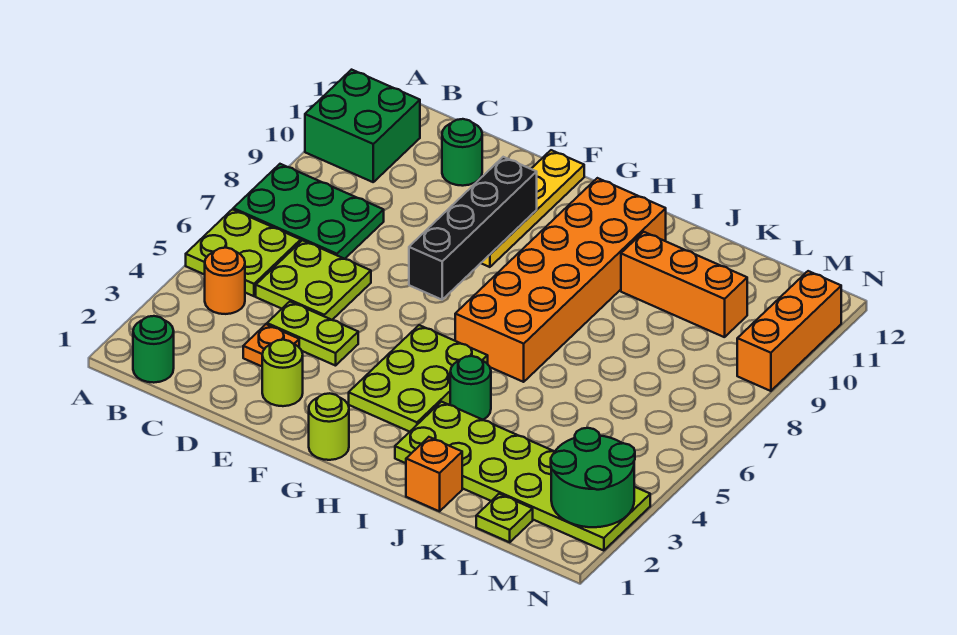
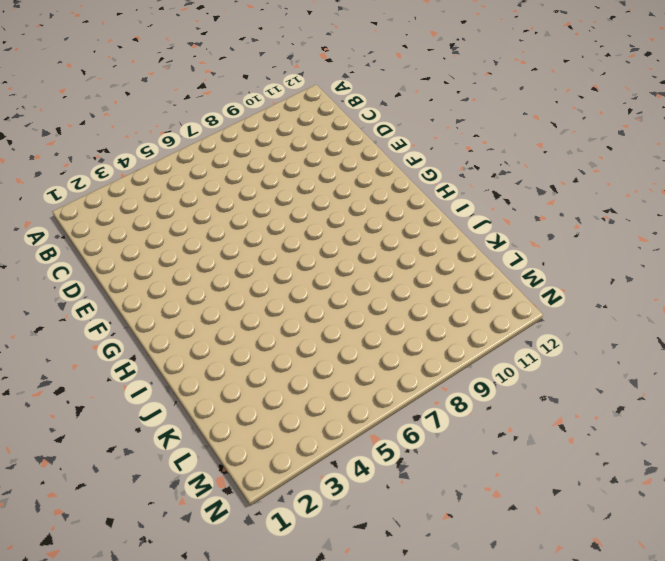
none -> lime 2x2 plate [186,209,301,296]
none -> green 2x3 plate [233,164,384,259]
none -> green 2x2 brick [305,70,420,182]

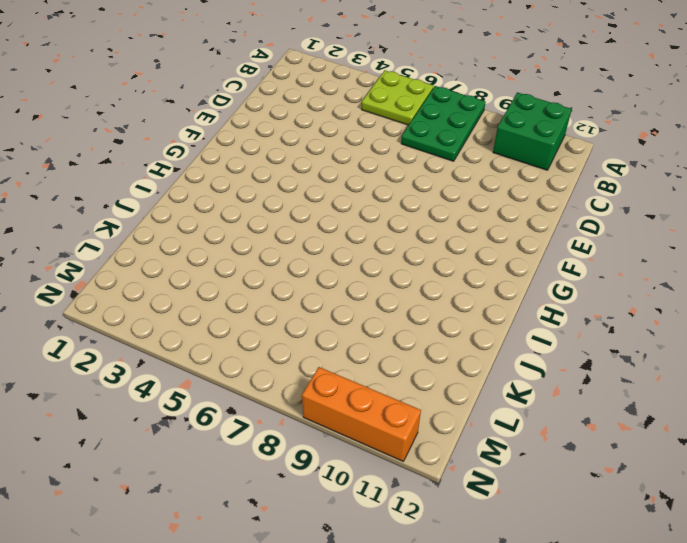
none -> green 1x1 round brick [133,316,174,383]
none -> orange 1x1 round brick [205,248,245,314]
none -> lime 2x2 plate [256,240,371,320]

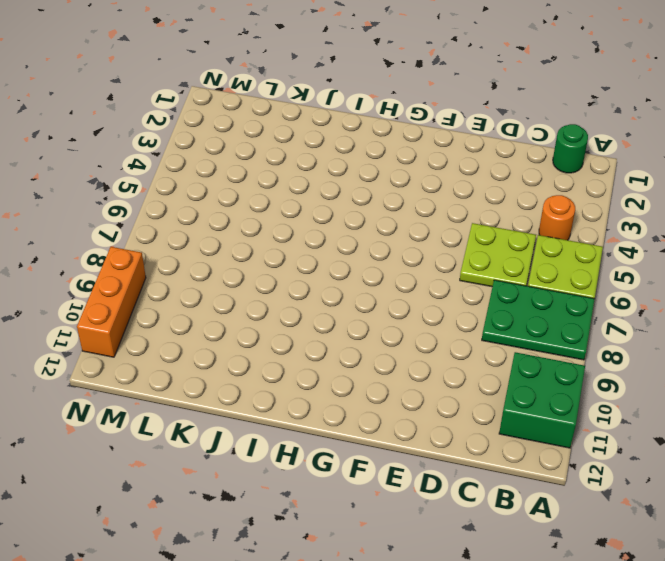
none -> orange 1x1 plate [243,324,299,366]
none -> lime 1x2 plate [267,302,358,366]
none -> green 1x1 round brick [442,119,482,186]

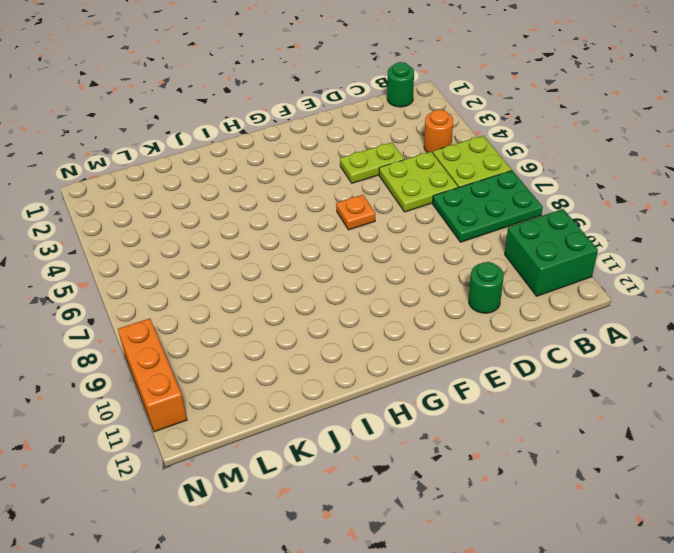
orange 1x1 plate [336,195,375,230] -> orange 1x1 plate moved to [243,324,299,366]
none -> lime 1x1 round brick [262,340,303,406]
none -> yellow 1x4 plate [481,150,584,267]
none -> lime 1x1 round brick [309,393,349,460]

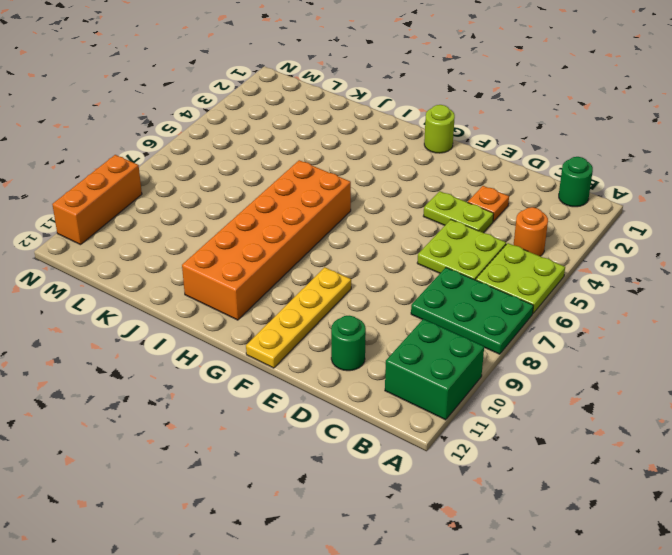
none -> lime 1x1 round brick [262,340,303,406]
none -> lime 2x3 plate [349,325,488,432]
none -> lime 2x6 plate [395,402,650,551]

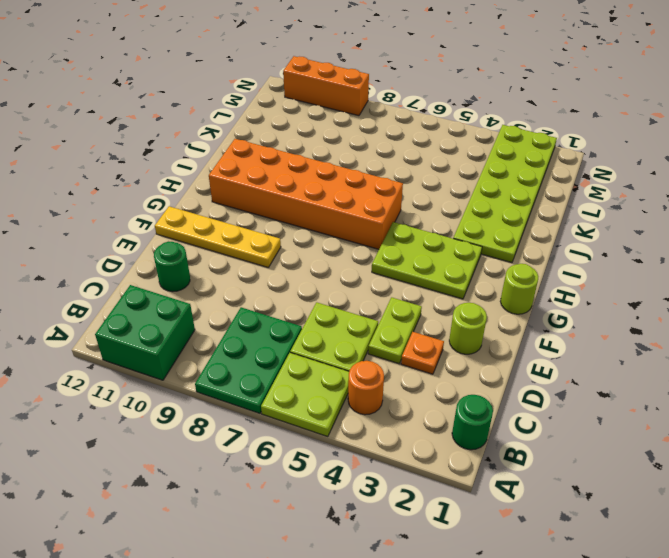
none -> green 1x1 round brick [450,356,491,420]
none -> orange 1x1 brick [406,437,462,511]
none -> orange 1x3 brick [621,232,747,337]

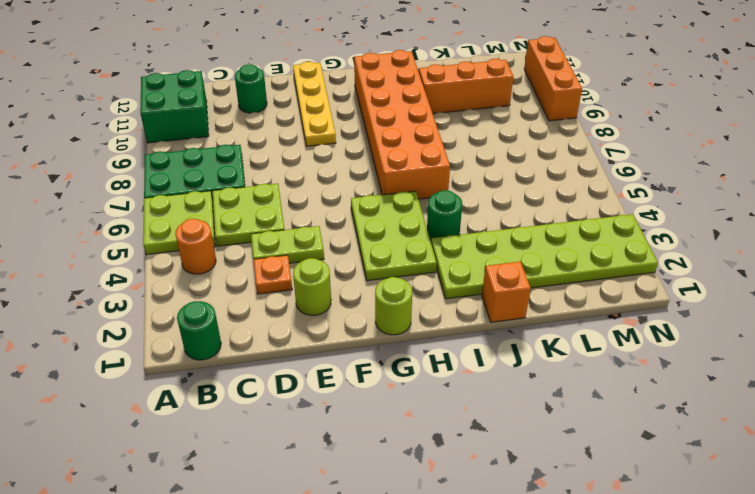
none -> lime 1x1 plate [476,494,533,542]
none -> black 1x4 brick [409,157,537,300]
none -> green 2x2 round brick [551,428,635,527]

